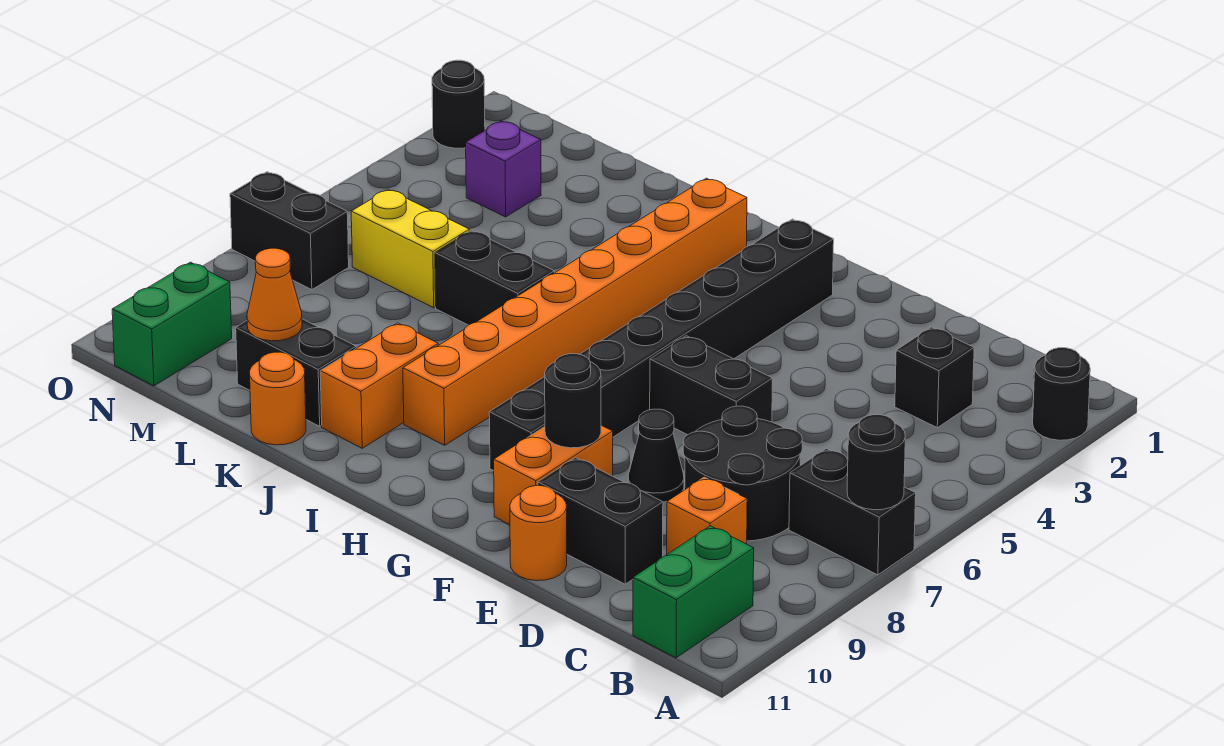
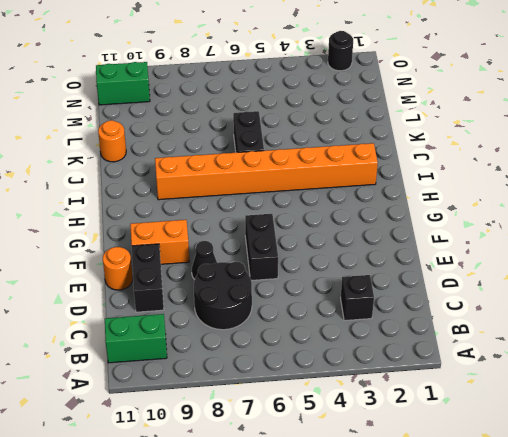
none -> black 1x1 round brick [1033,348,1090,440]
none -> black 1x2 brick [789,449,916,575]
none -> orange 1x1 brick [667,477,747,554]

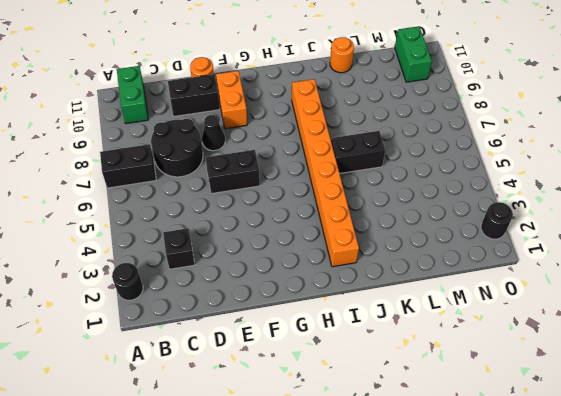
none -> orange 1x1 brick [667,477,747,554]
none -> black 1x8 brick [489,219,834,471]
none -> orange 1x2 brick [320,323,438,448]

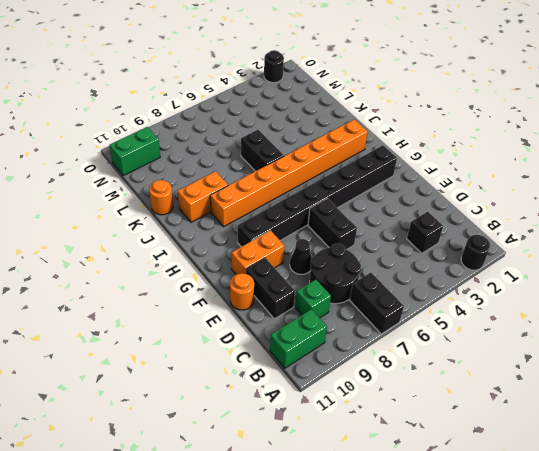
green 1x1 brick [295,280,331,318] -> orange 1x1 brick [667,477,747,554]
none -> black 1x2 brick [236,319,356,426]
none -> yellow 1x2 brick [351,189,469,308]
none -> purple 1x1 brick [466,121,541,217]

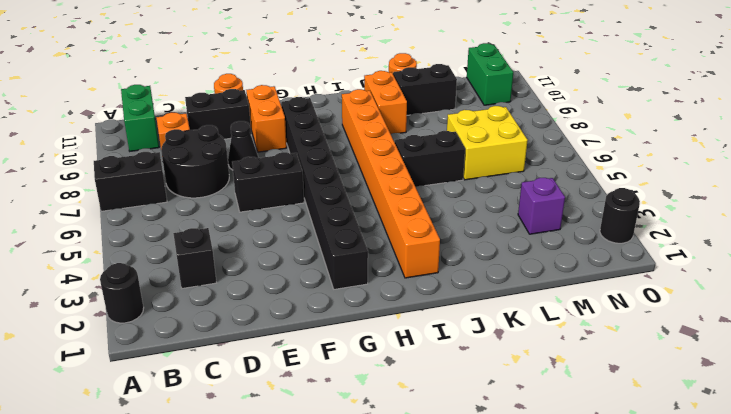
yellow 2x2 brick [447,106,528,180] -> yellow 1x2 brick [351,189,469,308]
none -> black 1x2 brick [230,172,349,290]
none -> black 1x1 round brick [847,415,905,510]
none -> black 1x1 round brick [545,354,601,448]

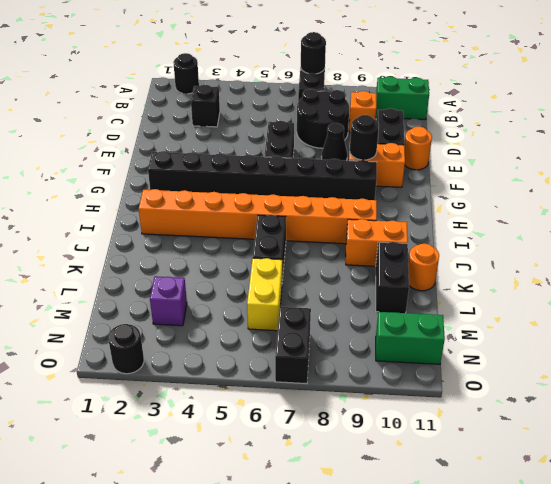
none -> orange 1x1 cone [247,248,302,341]

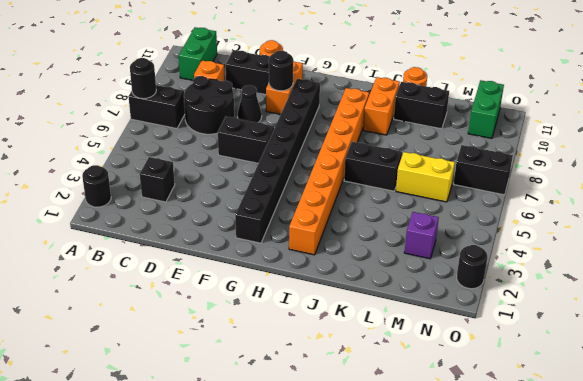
none -> orange 1x1 cone [247,248,302,341]

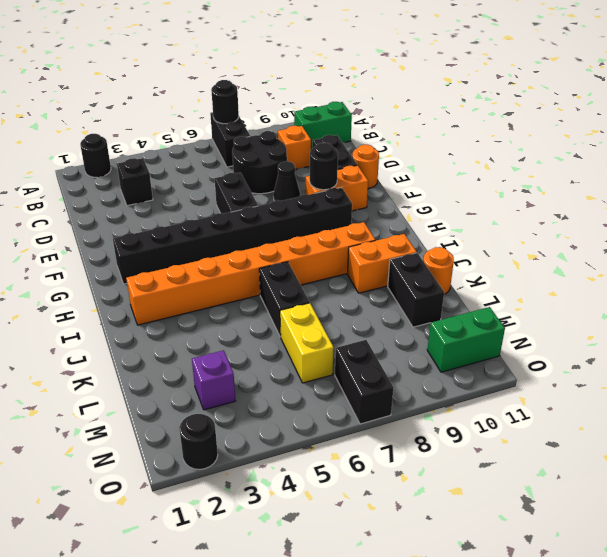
none -> orange 1x1 cone [247,248,302,341]

